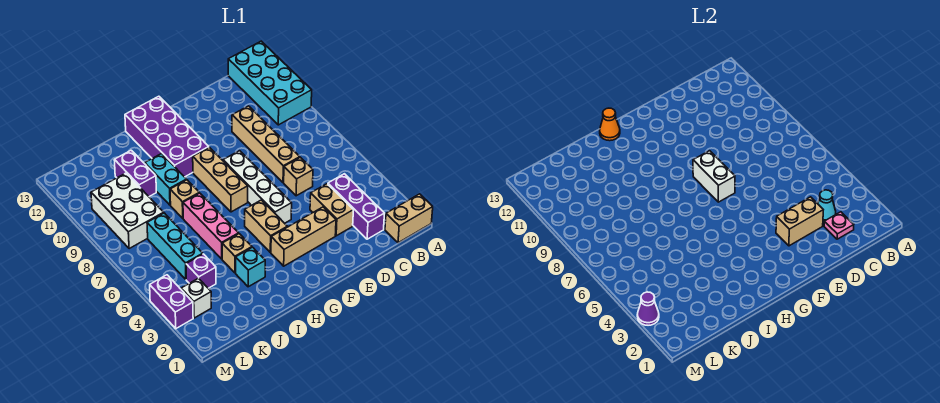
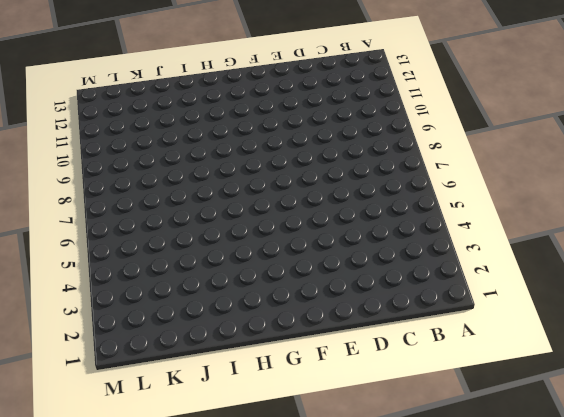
none -> tan 1x2 brick [385,194,433,243]
none -> cyan 2x4 brick [228,41,312,125]
none -> purple 1x3 brick [328,174,385,239]

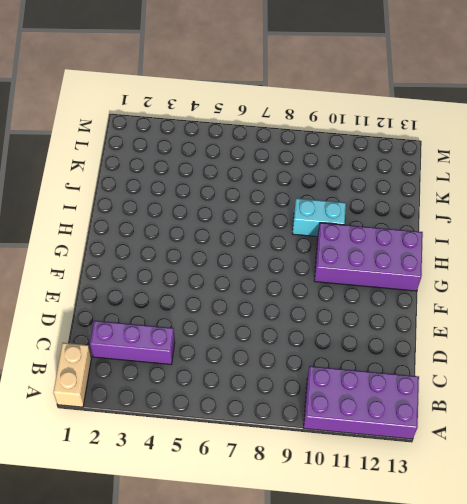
purple 2x4 brick [304,366,419,439] -> cyan 2x4 brick [228,41,312,125]
none -> tan 1x2 brick [310,184,353,236]
none -> tan 1x1 brick [284,157,313,196]
none -> tan 1x4 brick [232,106,300,183]

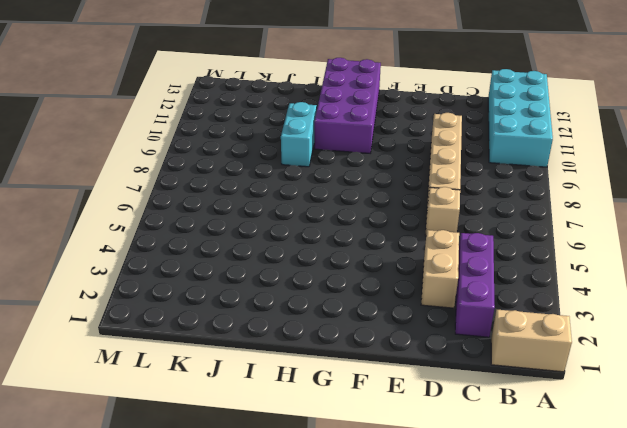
none -> tan 1x3 brick [271,207,336,266]
none -> white 1x4 brick [223,151,292,223]
none -> tan 1x2 brick [245,200,287,252]

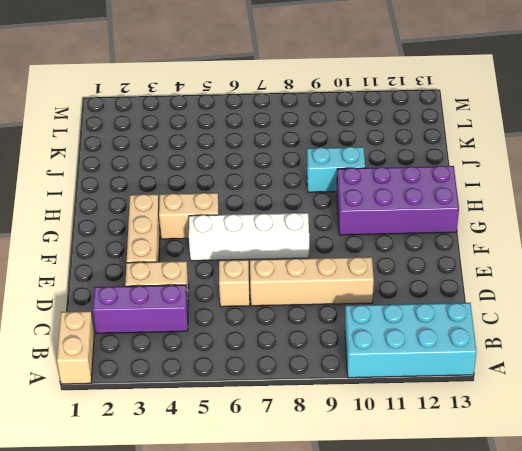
none -> tan 1x3 brick [193,147,248,212]
none -> cyan 1x1 brick [236,247,265,287]
none -> tan 1x1 brick [222,234,252,273]

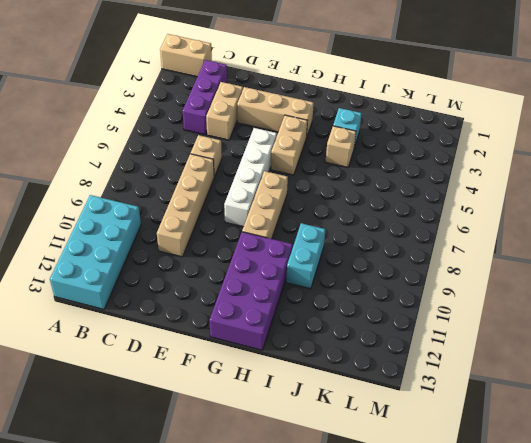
none -> pink 1x3 brick [183,193,239,259]
none -> tan 1x1 brick [170,180,199,218]
none -> purple 1x2 brick [114,150,156,196]

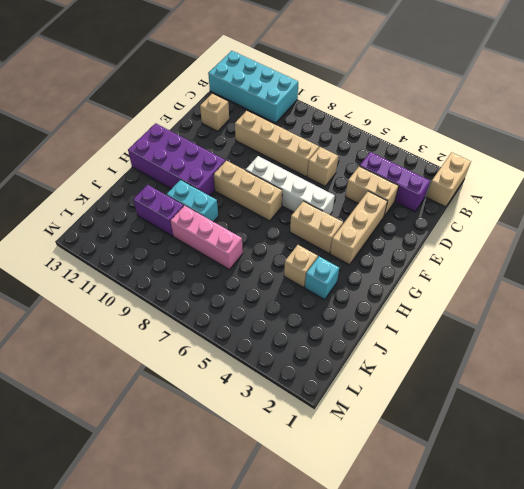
tan 1x1 brick [200,94,229,131] -> tan 1x1 brick moved to [170,180,199,218]
pink 1x3 brick [170,206,243,270] -> pink 1x3 brick moved to [183,193,239,259]
none -> purple 1x1 brick [186,254,216,288]
none -> cyan 1x3 brick [147,213,203,279]
none -> white 2x3 brick [91,173,164,249]

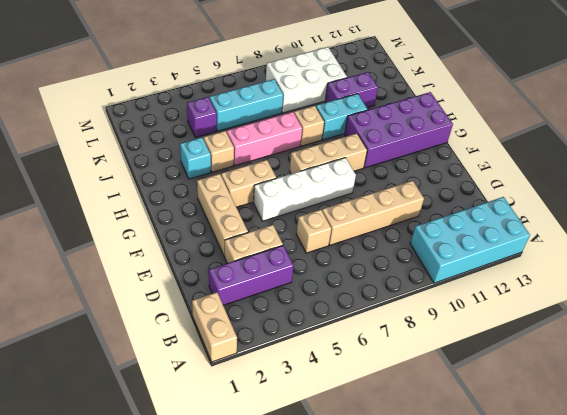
none -> white 1x1 brick [181,278,211,318]
none -> purple 1x2 brick [150,275,193,329]
none -> pink 1x1 plate [824,212,854,239]

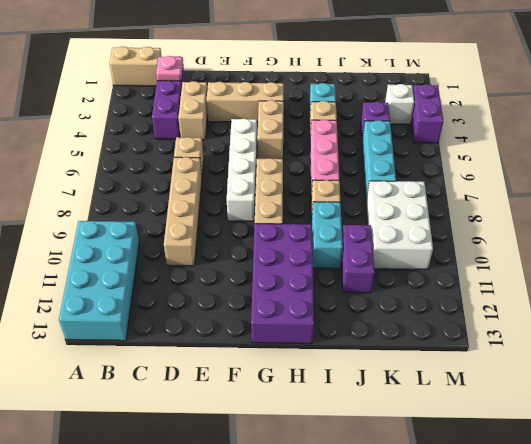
none -> cyan 1x1 cone [818,190,836,223]
none -> tan 1x2 brick [776,197,823,246]
none -> white 1x2 brick [693,151,735,202]

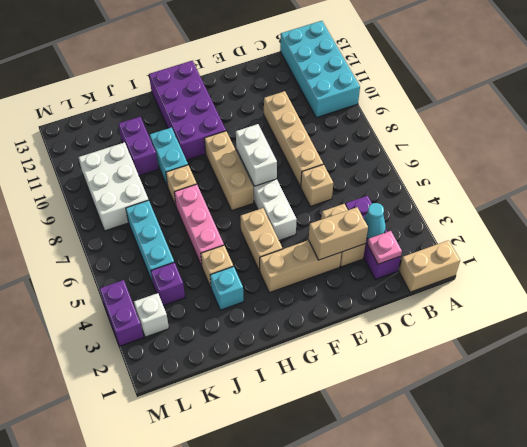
none -> orange 1x1 cone [600,108,620,141]
none -> purple 1x1 cone [637,292,659,325]

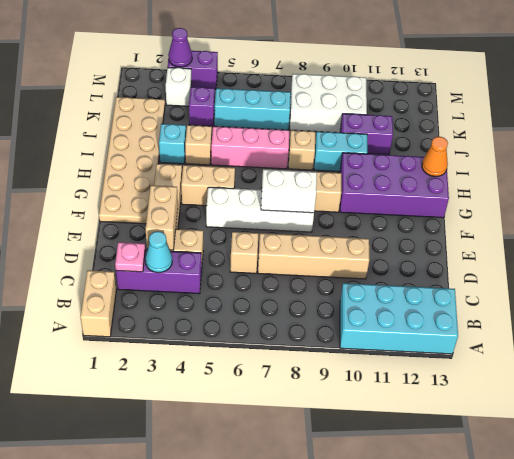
tan 2x6 plate [99,97,165,224] -> none

